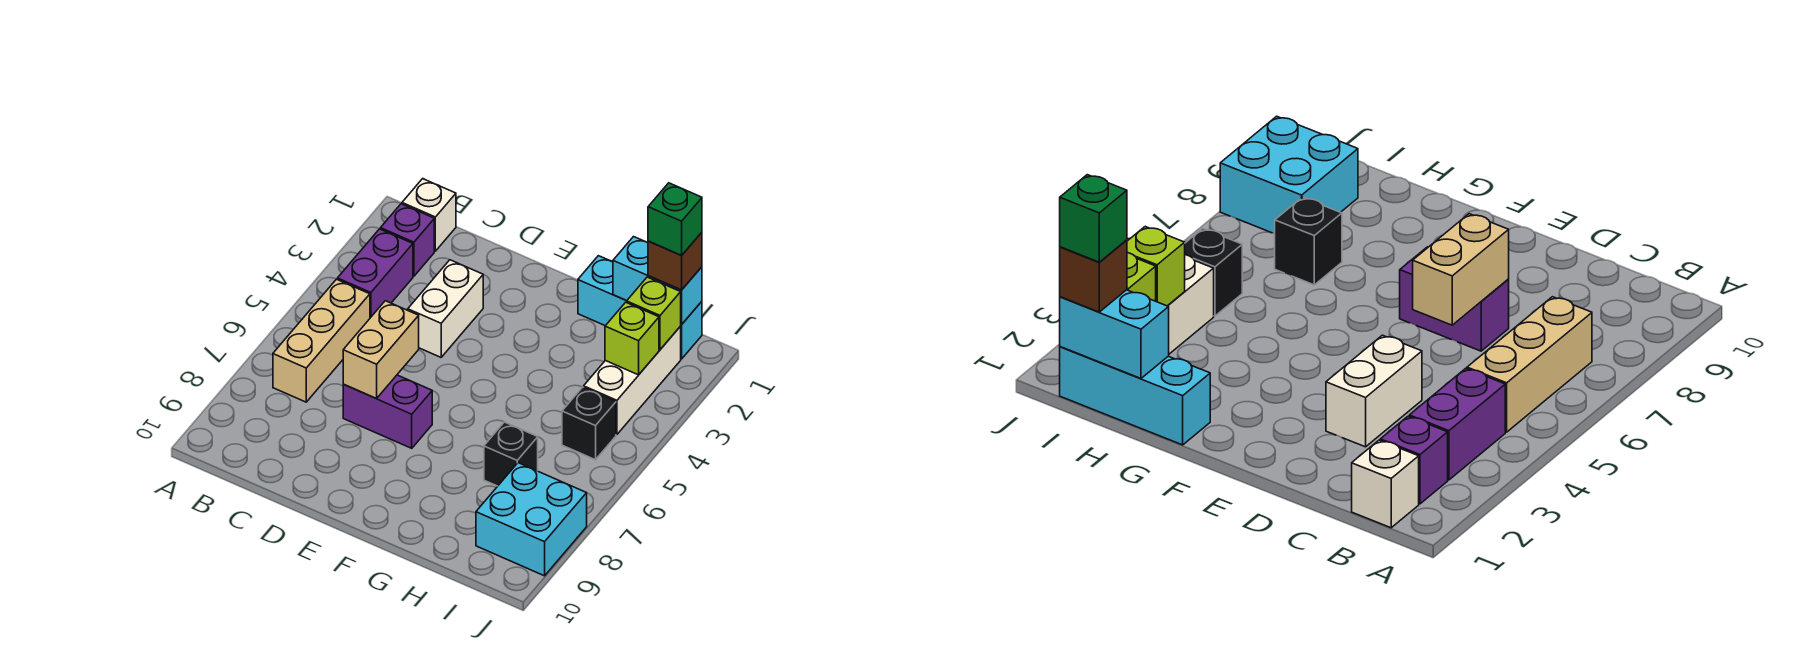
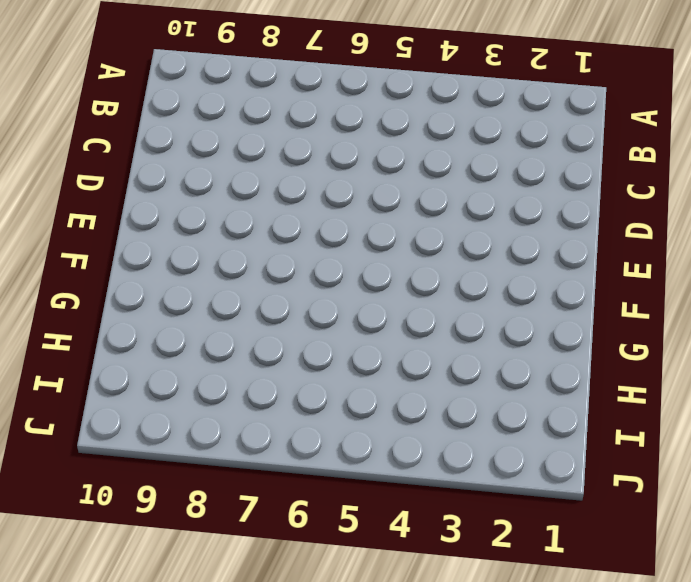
none -> white 1x1 brick [402,179,456,251]
none -> purple 1x1 brick [380,204,434,276]
none -> purple 1x2 brick [337,229,413,318]

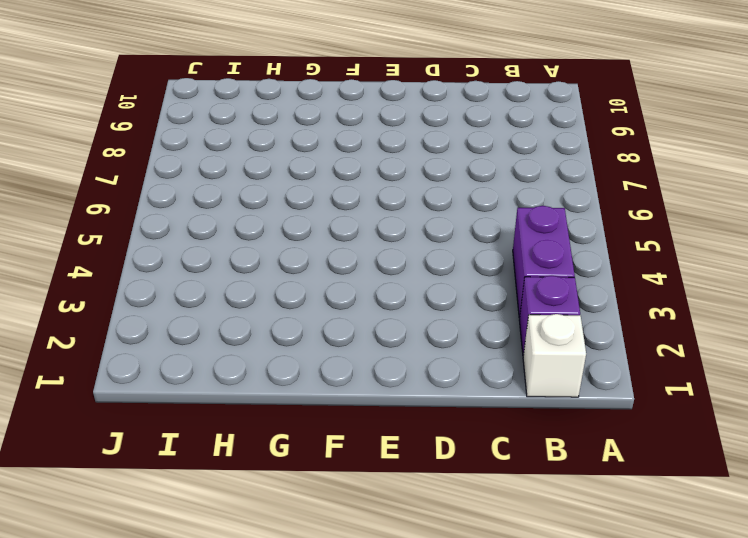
none -> tan 1x3 brick [273,279,370,402]
none -> white 1x2 brick [408,260,483,357]
none -> purple 1x2 brick [343,375,432,448]

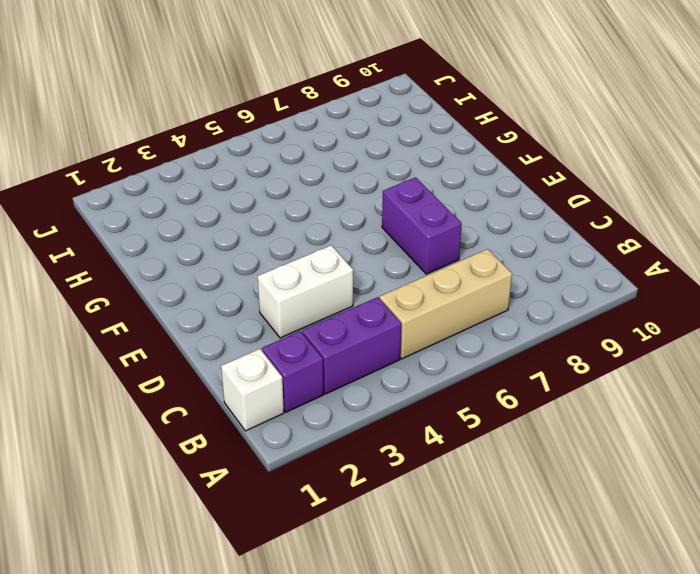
none -> cyan 1x3 brick [578,256,702,359]
none -> black 1x1 brick [484,422,538,486]
none -> white 1x3 brick [584,327,681,434]

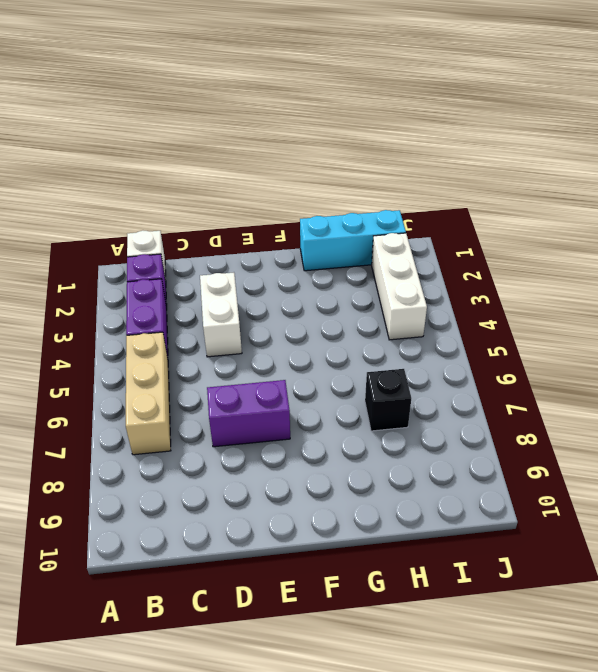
none -> black 1x1 brick [562,387,616,460]
none -> cyan 2x2 brick [476,463,587,576]
none -> tan 1x2 brick [343,301,419,398]

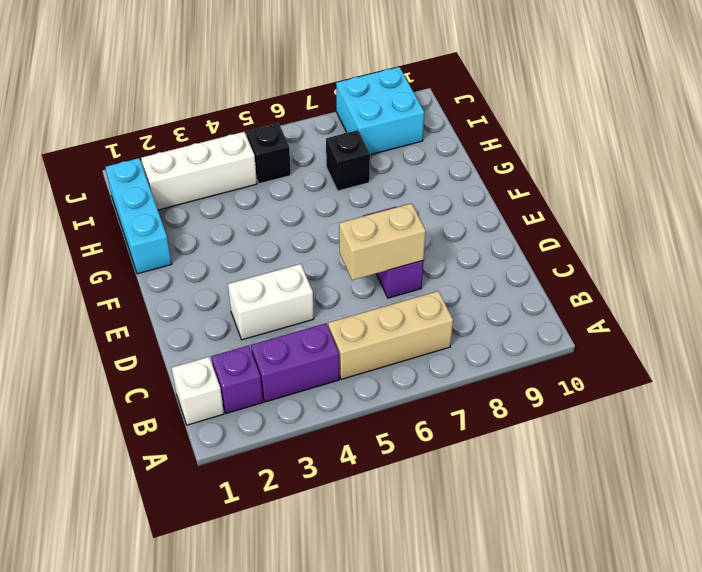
none -> cyan 1x2 brick [613,237,702,325]
none -> lime 1x1 brick [627,277,681,350]
none -> lime 1x1 brick [605,302,659,375]

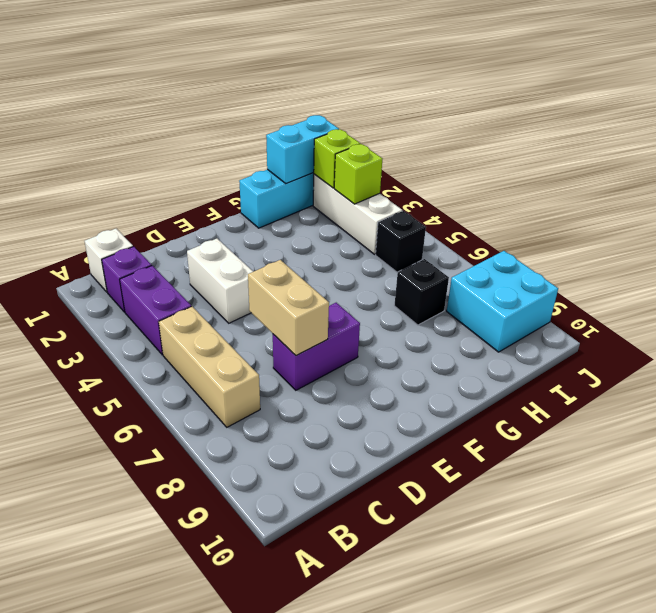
none -> brown 1x1 brick [648,232,702,290]
none -> green 1x1 brick [648,183,702,256]

